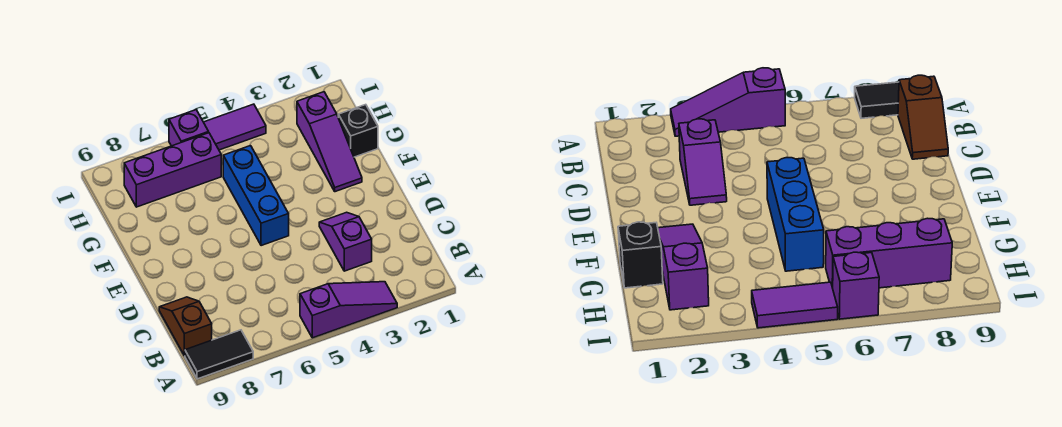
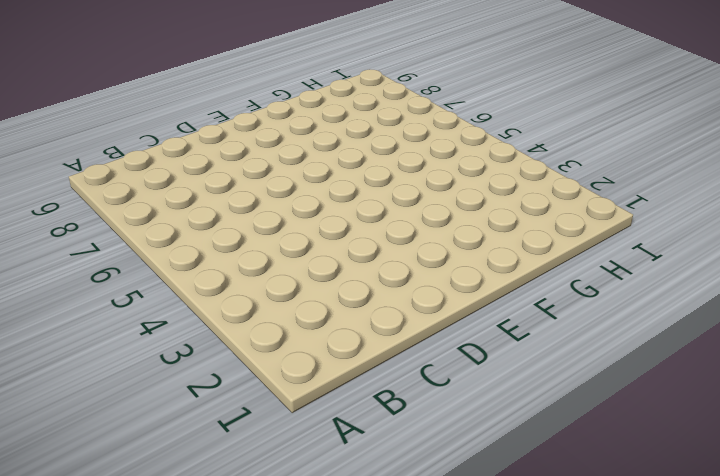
none -> purple 1x3 slope [300,282,397,338]
none -> black 1x2 tile [185,330,253,379]

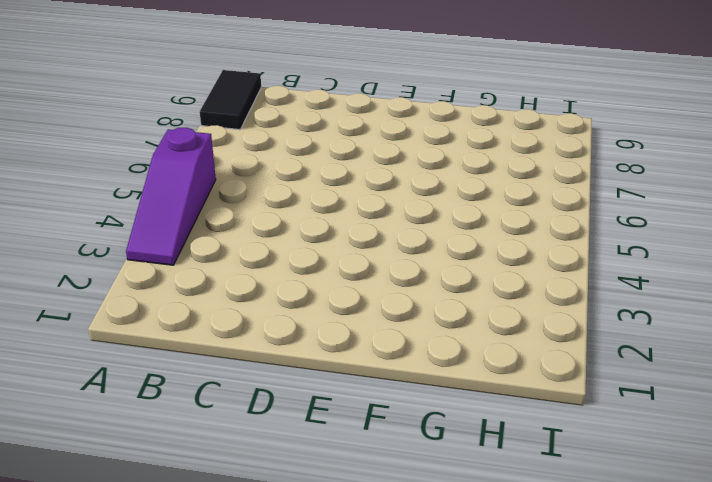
none -> brown 1x2 slope [159,297,212,356]
none -> purple 1x2 slope [319,212,372,271]

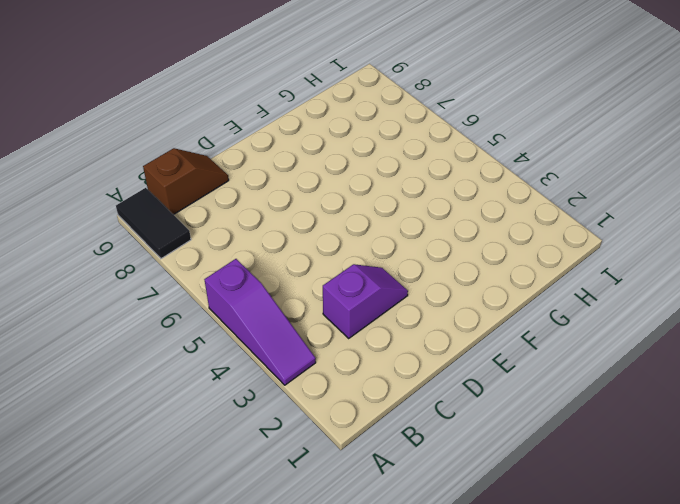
none -> blue 1x3 brick [223,146,289,246]
none -> purple 1x3 slope [297,92,362,192]

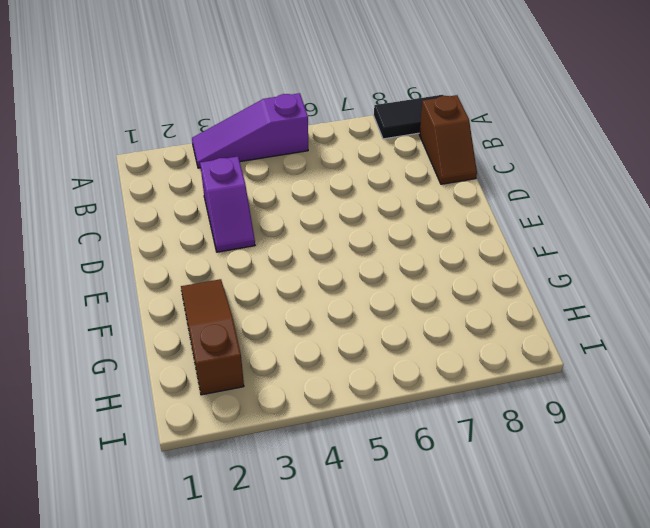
brown 1x3 slope [181,279,244,395] -> purple 1x3 slope [297,92,362,192]
none -> blue 1x3 brick [223,146,289,246]
none -> black 1x1 brick [338,105,378,157]

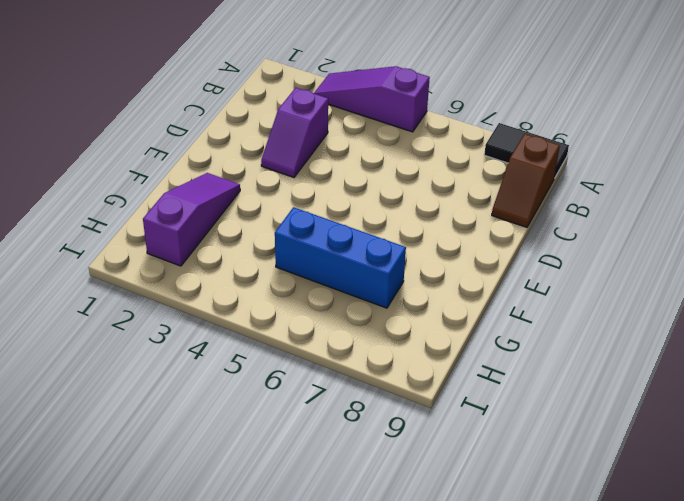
blue 1x3 brick [275,207,406,308] -> blue 1x3 brick turned to [223,146,289,246]
none -> black 1x1 brick [338,105,378,157]
none -> purple 1x3 brick [124,133,221,207]

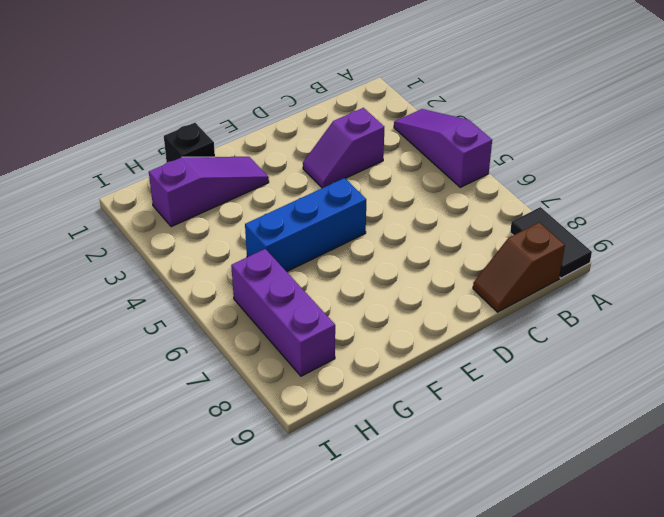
none -> purple 1x2 tile [204,104,266,150]
none -> purple 1x1 brick [169,110,209,146]

